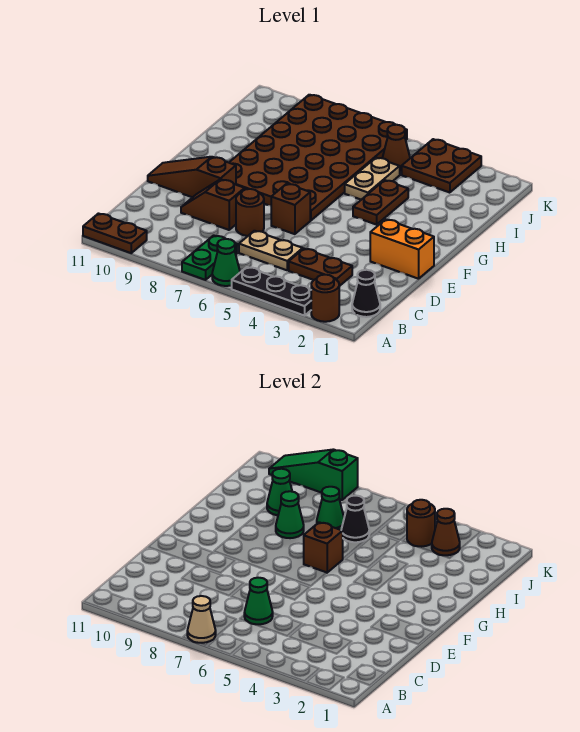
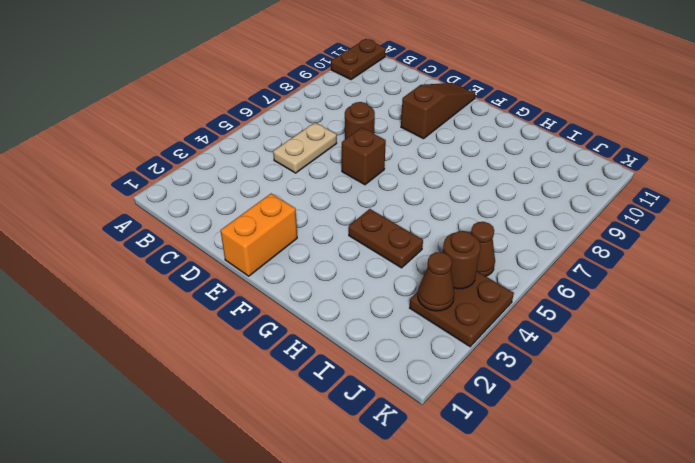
none -> brown 1x1 round brick [311,275,339,322]
none -> black 1x3 plate [232,267,311,316]
none -> green 1x1 cone [212,239,240,286]

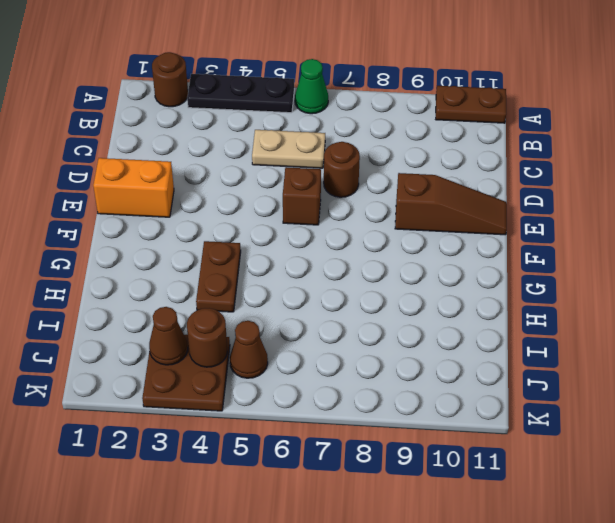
none -> green 1x2 plate [182,235,237,280]
none -> black 1x1 cone [352,270,380,317]
none -> brown 1x2 plate [289,249,352,286]

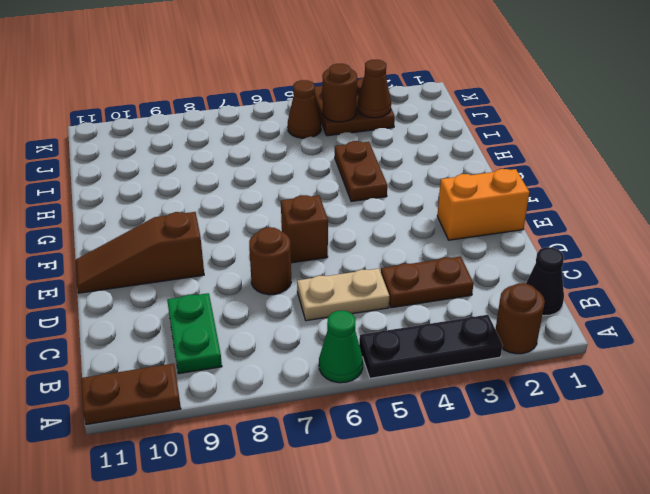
green 1x2 plate [167,293,222,374] -> green 1x2 plate moved to [182,235,237,280]
none -> brown 1x2 slope [181,179,245,230]
none -> brown 4x6 plate [229,95,407,220]
none -> tan 1x2 plate [345,158,400,200]

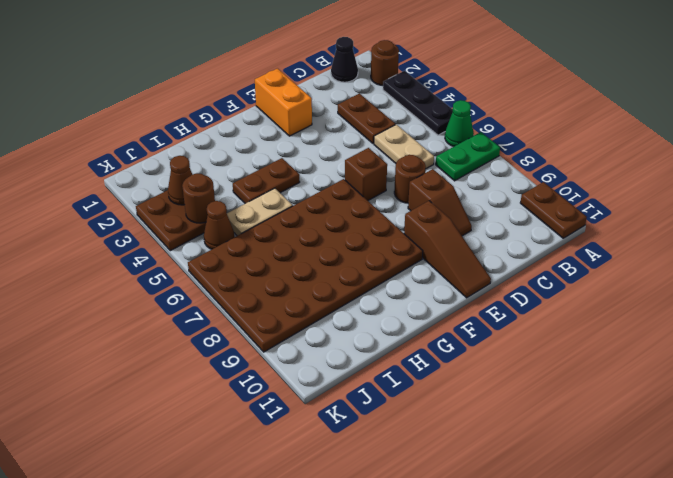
none -> tan 1x1 cone [187,596,216,643]
none -> green 1x1 cone [244,578,273,625]
none -> brown 1x1 brick [304,522,343,573]

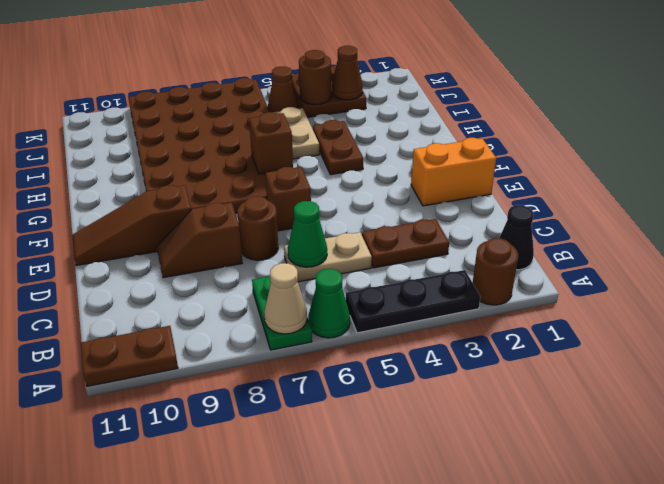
none -> green 1x1 cone [276,491,304,538]
none -> black 1x1 cone [341,496,369,542]
none -> green 1x1 cone [317,487,344,530]

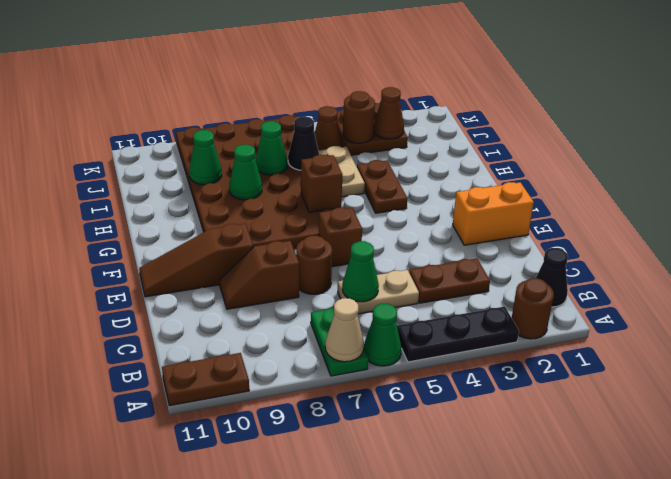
none -> green 1x3 slope [269,449,358,500]

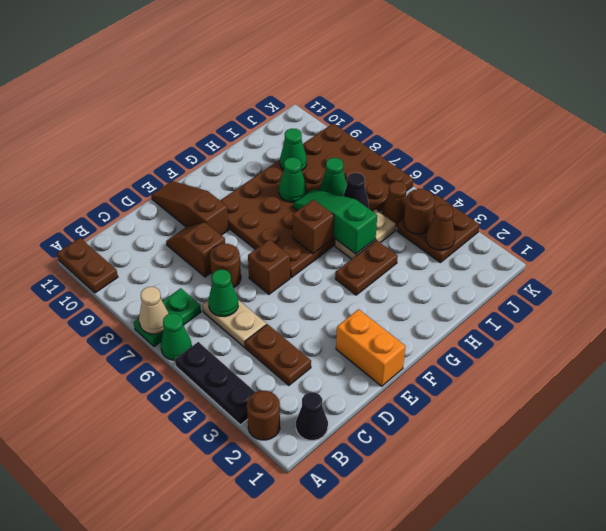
green 1x3 slope [293,189,377,254] -> green 1x3 slope moved to [269,449,358,500]

